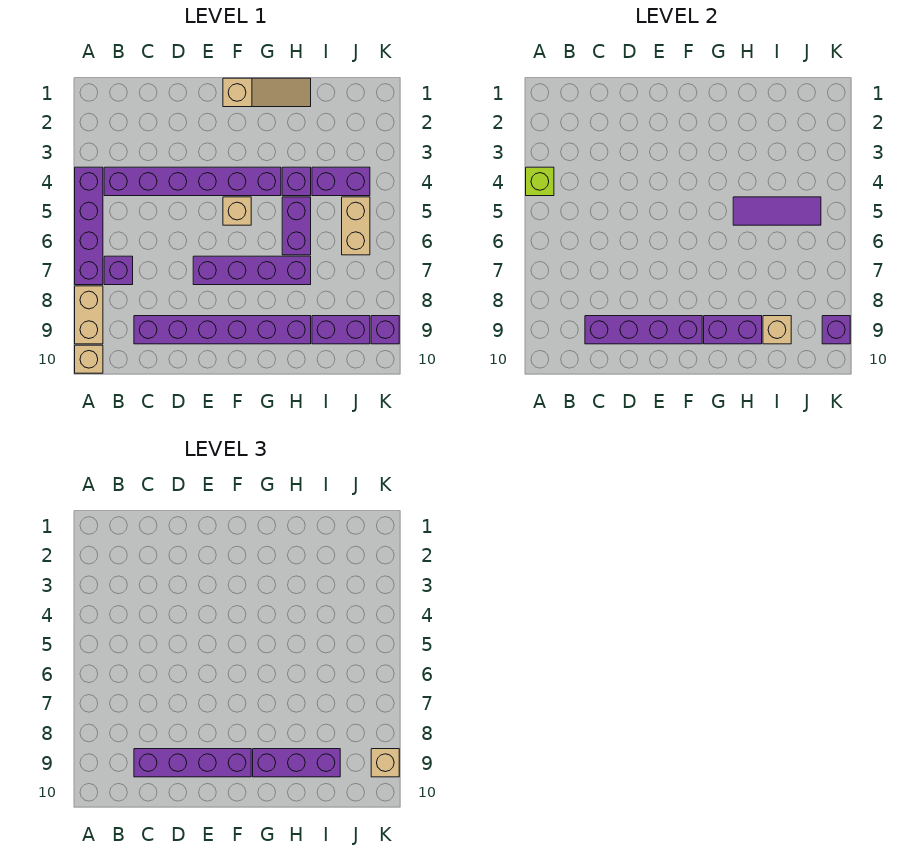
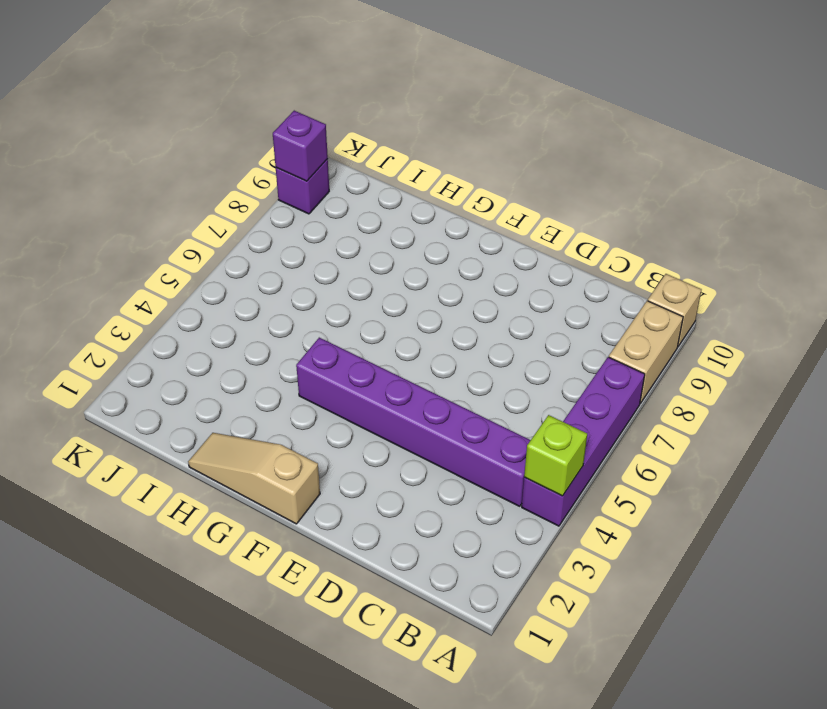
none -> purple 1x1 brick [104,256,133,285]
none -> purple 1x6 brick [134,316,311,344]
none -> purple 1x4 brick [193,256,311,285]

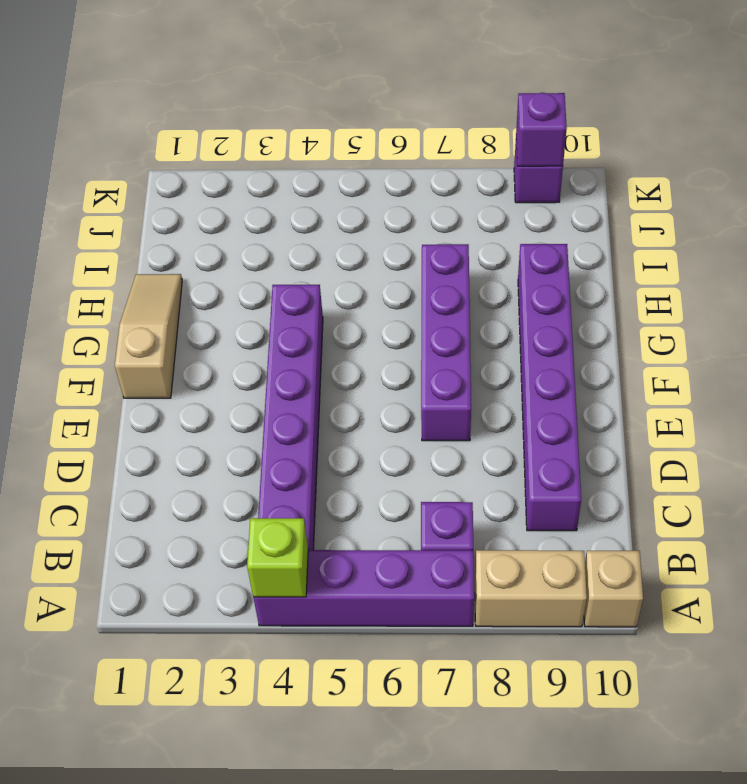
none -> tan 1x1 brick [223,197,251,225]
none -> purple 1x1 brick [282,167,311,196]
none -> purple 1x2 brick [282,197,311,255]

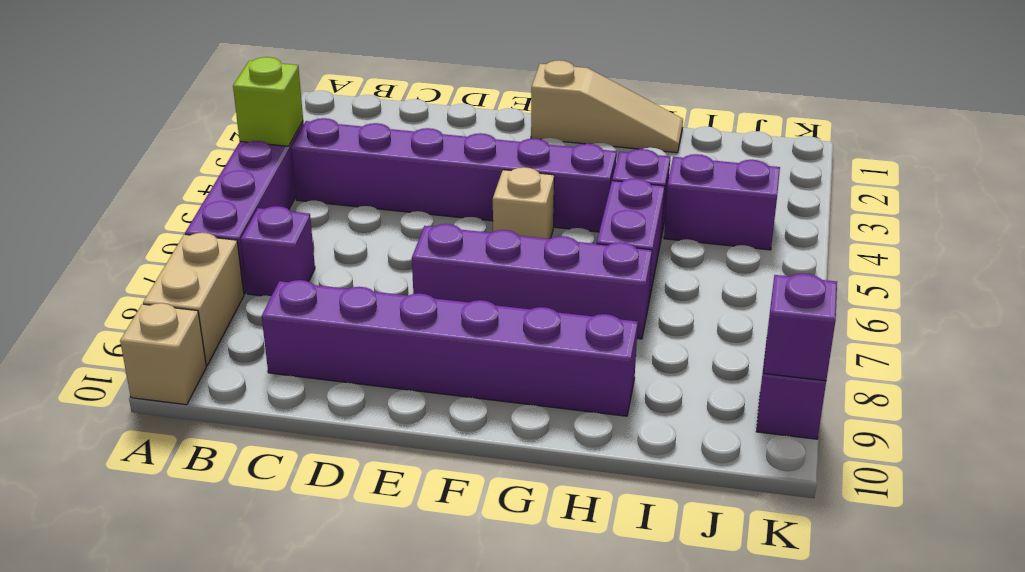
none -> purple 1x2 brick [312,316,370,344]
none -> tan 1x2 brick [342,197,370,255]
none -> purple 1x4 brick [585,316,702,344]

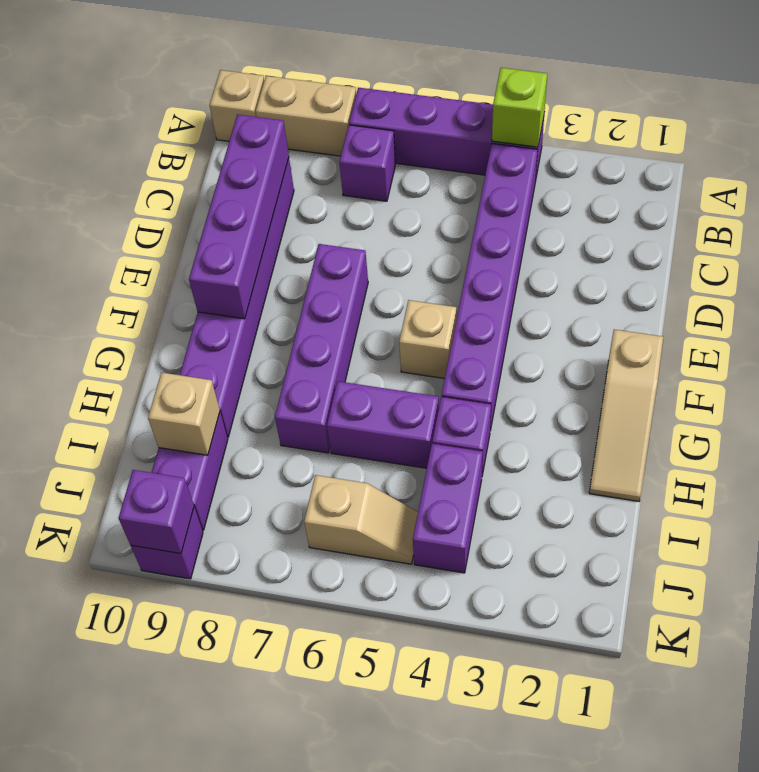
tan 1x2 slope [304,475,418,564] -> tan 1x2 brick [342,197,370,255]
none -> purple 1x2 brick [704,316,762,344]
none -> purple 1x3 tile [733,197,821,225]
none -> purple 1x4 brick [134,749,251,777]

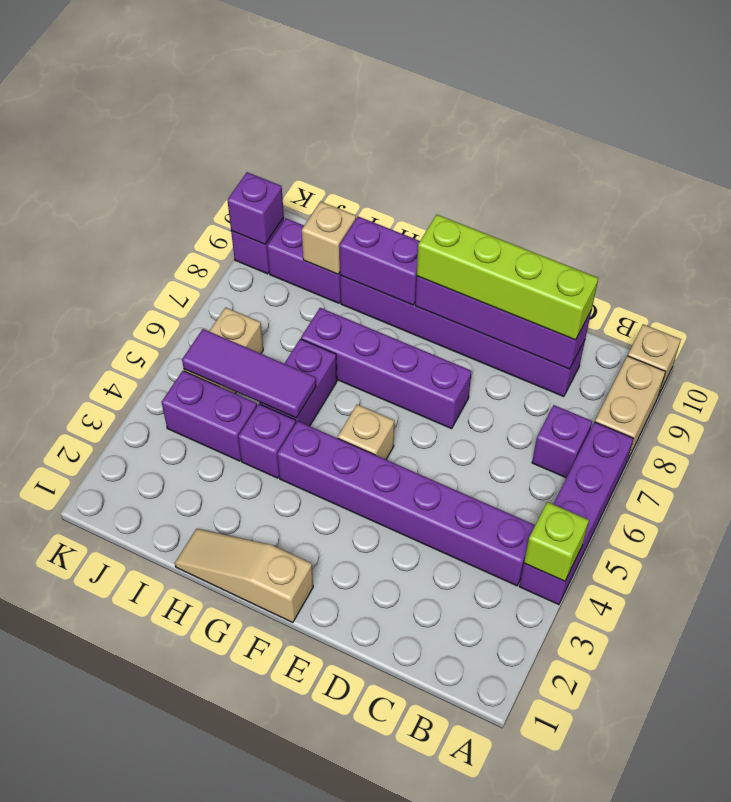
lime 1x4 brick [417,214,598,340] -> purple 1x4 brick [134,749,251,777]
none -> purple 1x3 brick [253,749,340,777]
none -> tan 1x1 brick [371,749,399,777]

